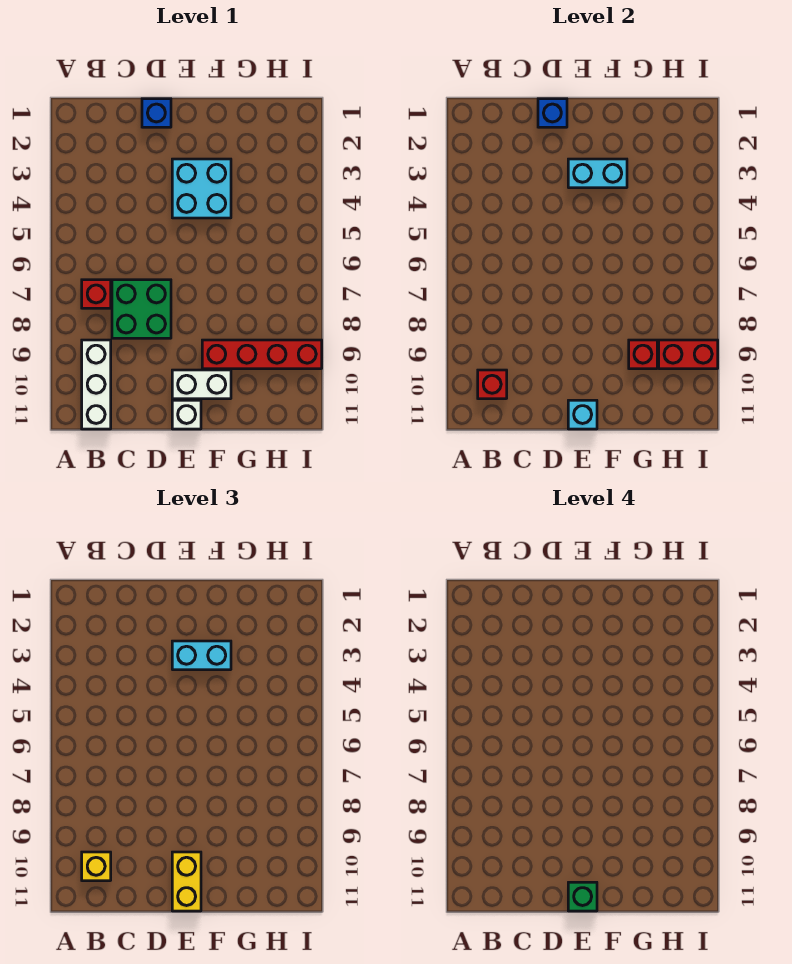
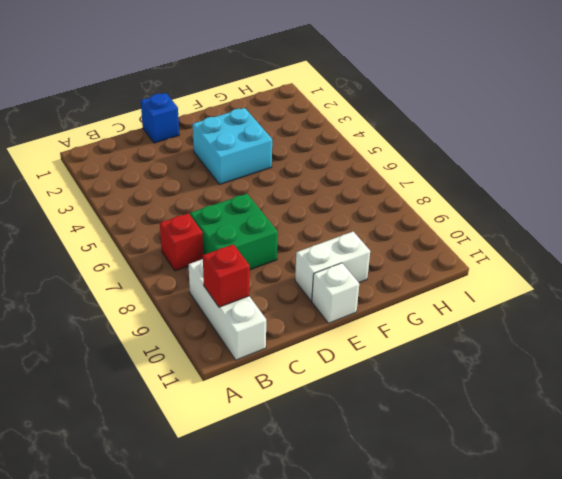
none -> red 1x4 brick [202,340,322,369]
none -> blue 1x1 brick [538,99,567,127]
none -> cyan 1x2 brick [568,159,627,188]

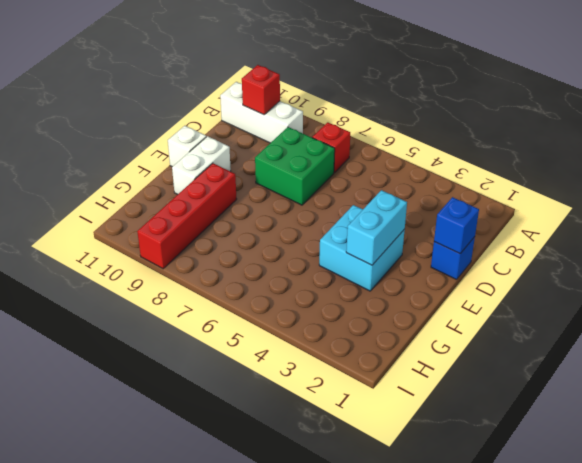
none -> cyan 1x1 brick [568,400,597,429]
none -> red 1x1 brick [629,340,657,369]
none -> red 1x2 brick [659,340,718,369]

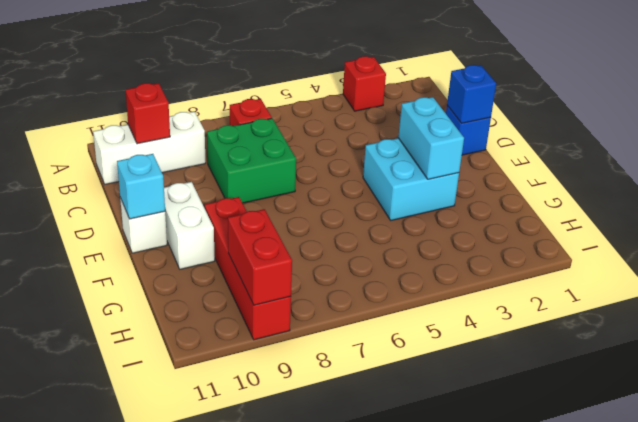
red 1x1 brick [343,56,386,111] -> red 1x1 brick moved to [629,340,657,369]
none -> yellow 1x1 brick [82,852,111,881]
none -> cyan 1x2 brick [172,641,231,670]
none -> yellow 1x2 brick [172,852,201,911]

